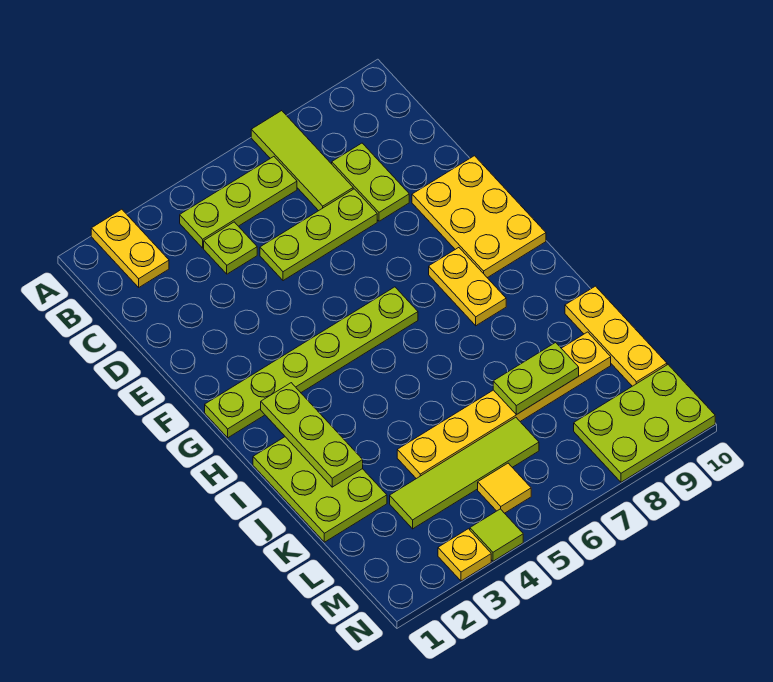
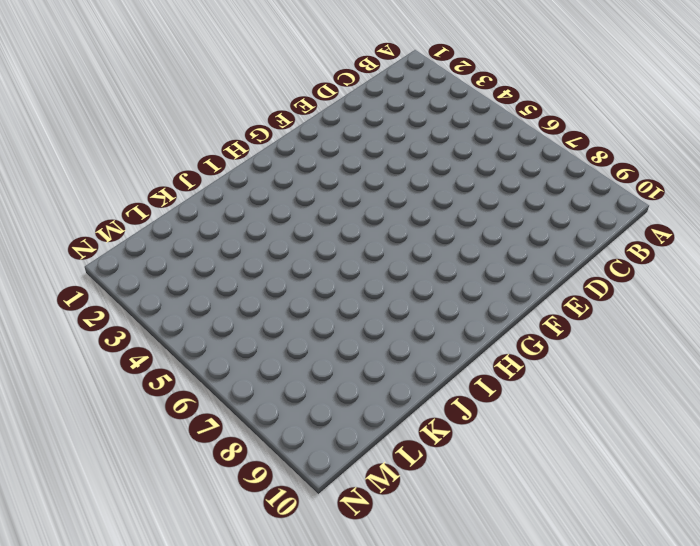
none -> yellow 1x2 plate [91,209,169,287]
none -> lime 1x3 tile [251,111,353,211]
none -> lime 1x3 plate [180,157,297,248]

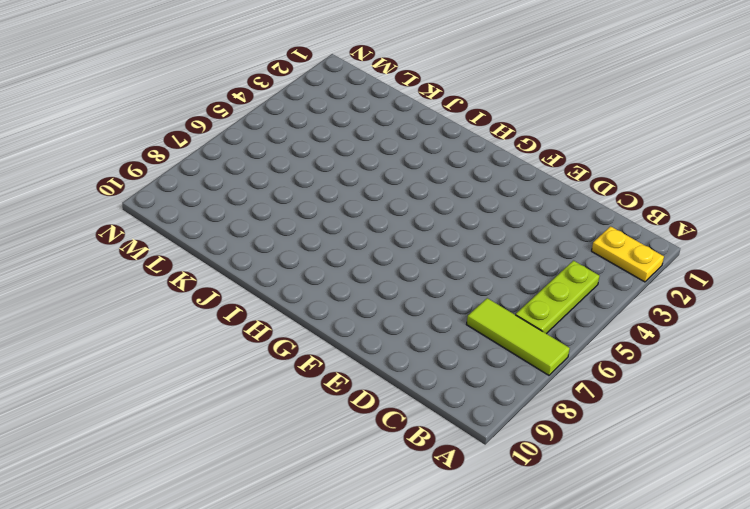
none -> lime 1x1 plate [204,222,257,274]
none -> lime 1x2 plate [332,143,409,221]
none -> lime 1x3 plate [260,189,377,281]

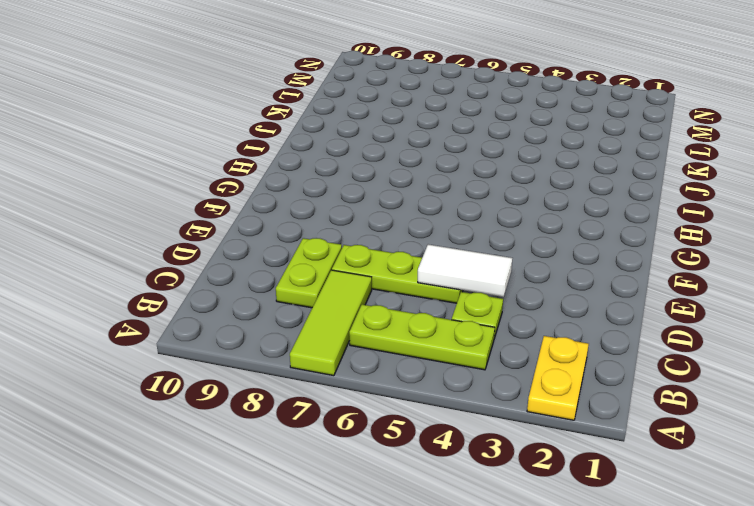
white 1x2 tile [418,244,512,297] -> none
none -> yellow 2x3 plate [412,156,546,278]
none -> lime 1x6 plate [205,287,418,438]
none -> yellow 1x2 plate [429,248,506,326]

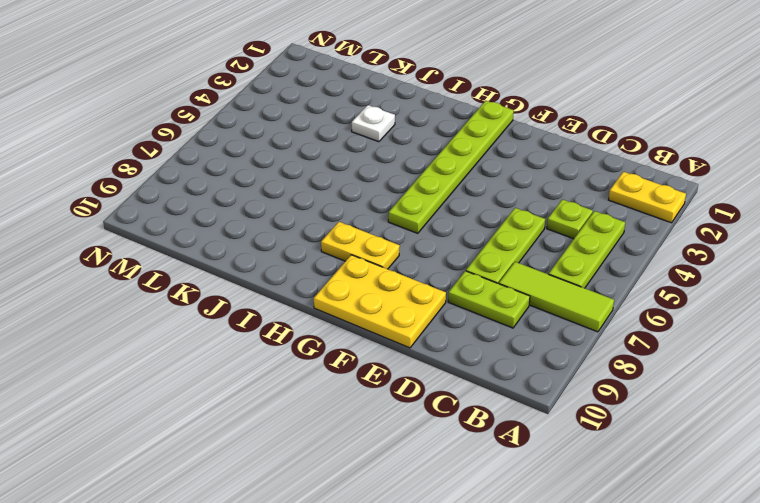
white 1x1 plate [352,105,395,142] -> none
none -> lime 2x3 plate [253,437,387,542]
none -> yellow 1x3 plate [565,286,667,386]
none -> yellow 1x6 plate [397,332,611,479]

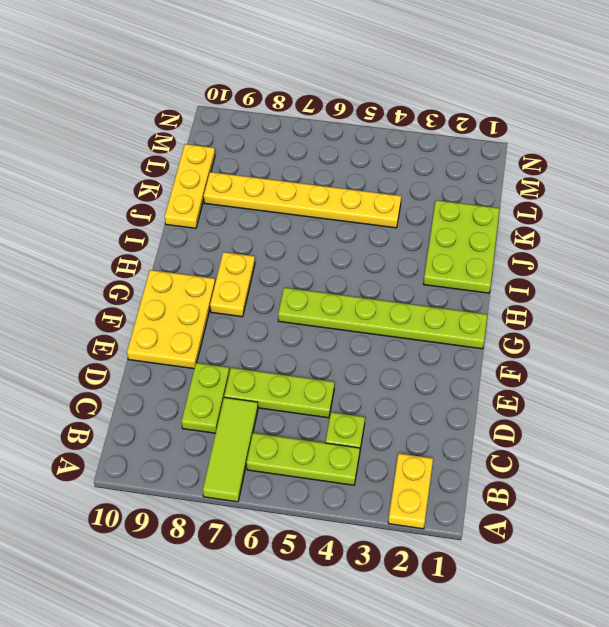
none -> lime 1x4 tile [390,417,539,529]
none -> yellow 1x1 tile [478,463,531,513]
none -> lime 2x3 plate [574,365,715,482]

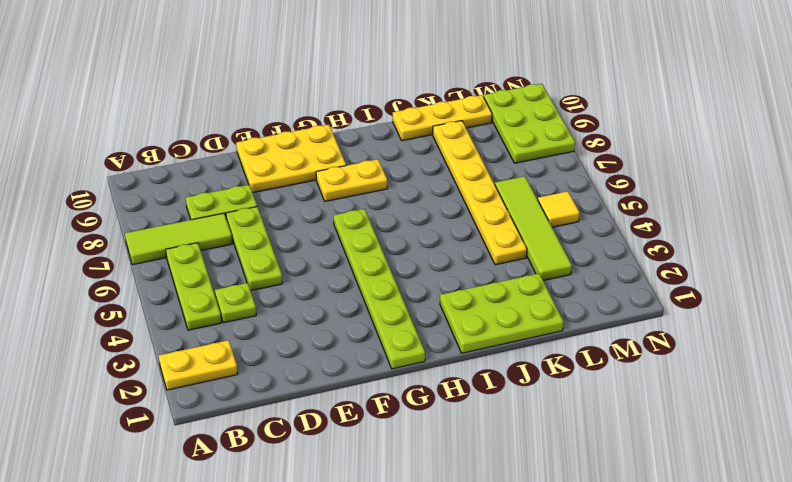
none -> yellow 1x1 plate [438,529,491,581]
none -> lime 1x1 tile [470,509,523,561]
none -> lime 1x3 plate [261,383,363,487]

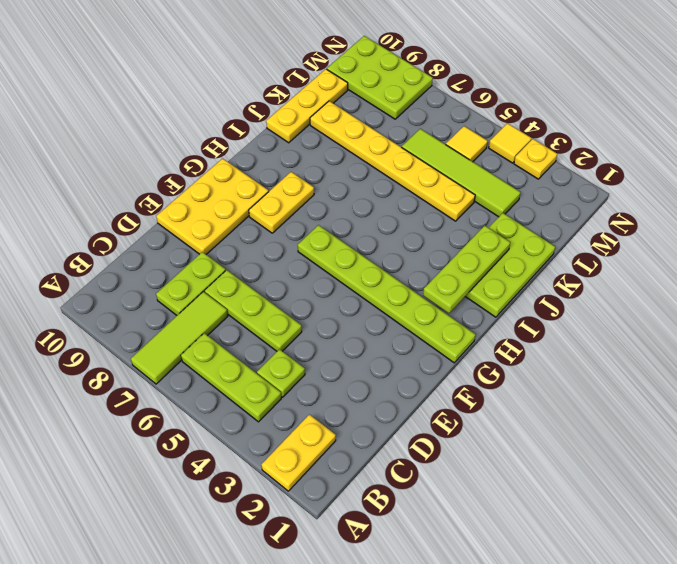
yellow 1x1 tile [489,123,531,163] -> lime 1x1 tile [470,509,523,561]
none -> lime 1x2 plate [493,343,579,415]

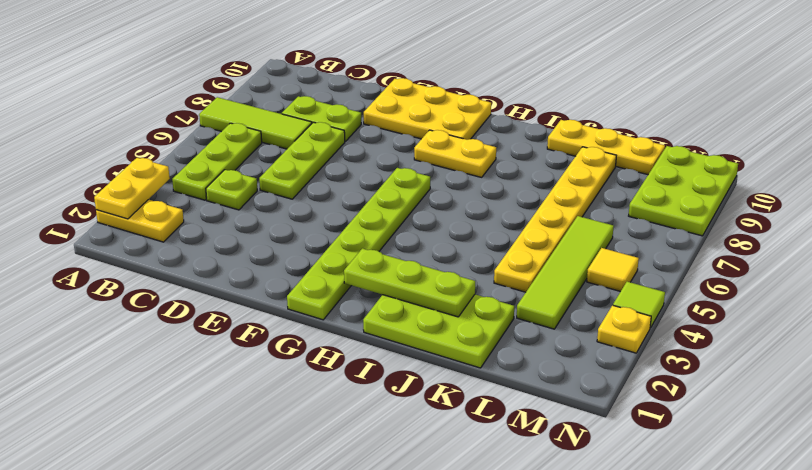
yellow 1x2 plate [94,158,170,219] -> none
none -> lime 1x2 plate [493,343,579,415]

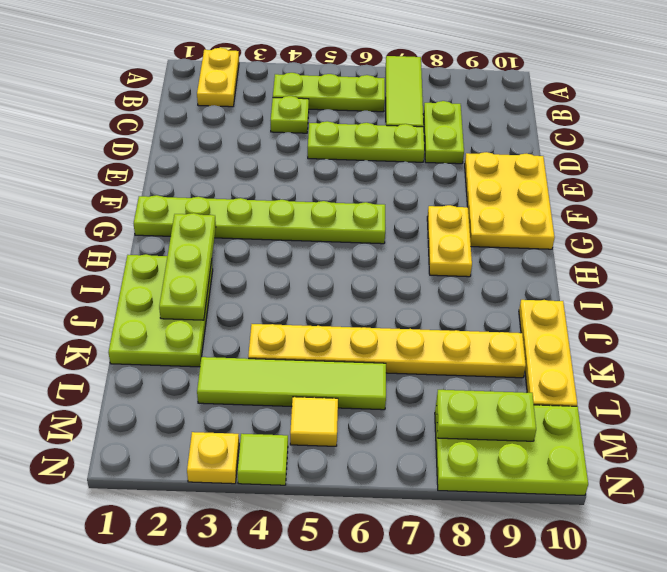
lime 1x2 plate [436,390,536,441] -> lime 1x2 plate moved to [493,343,579,415]

